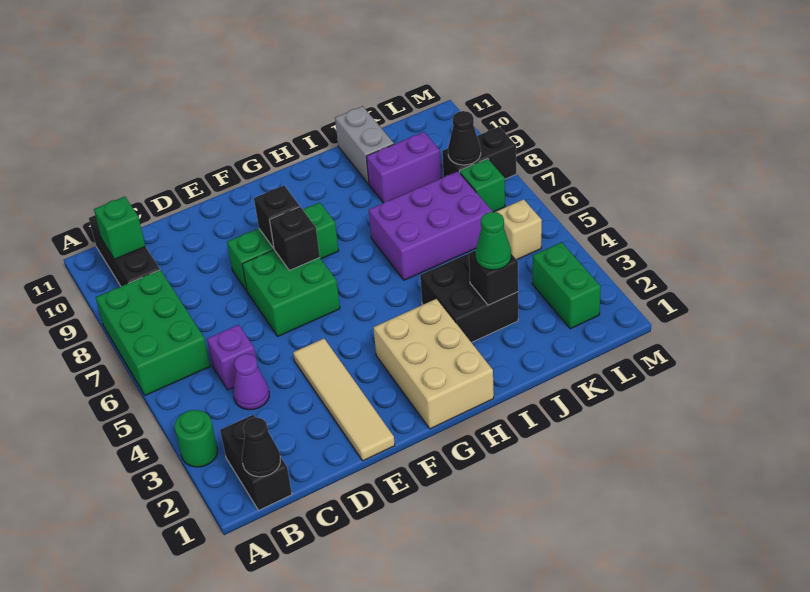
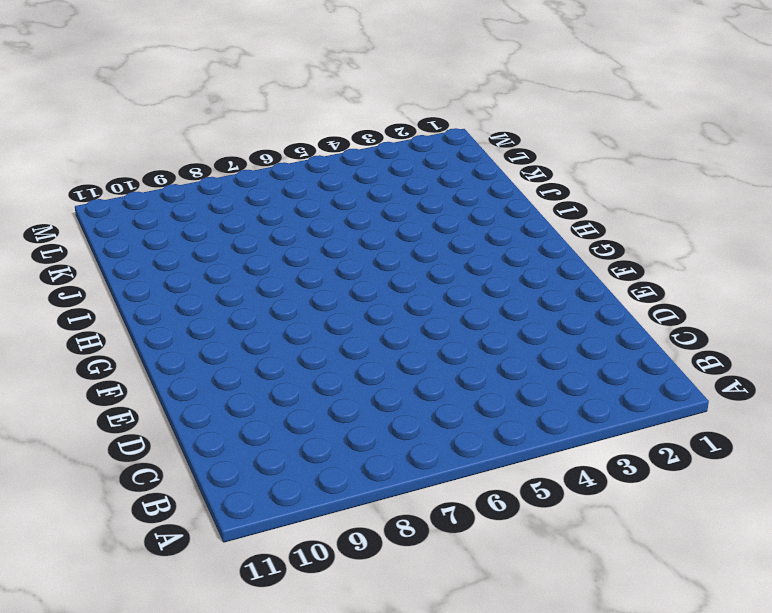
none -> green 1x1 round brick [175,410,218,467]
none -> green 2x3 brick [96,270,210,395]
none -> black 1x2 brick [220,415,292,510]

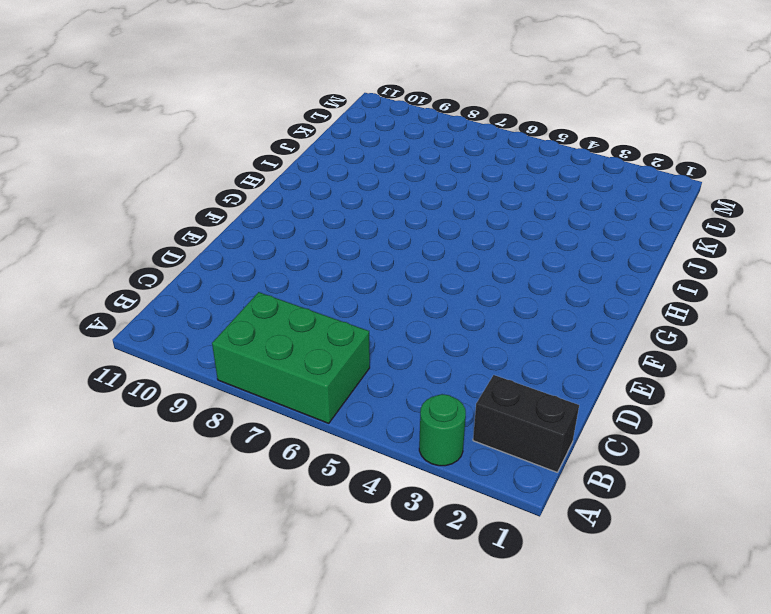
none -> black 1x3 brick [89,215,160,286]
none -> purple 1x1 cone [233,354,269,410]
none -> purple 1x1 brick [207,325,256,390]

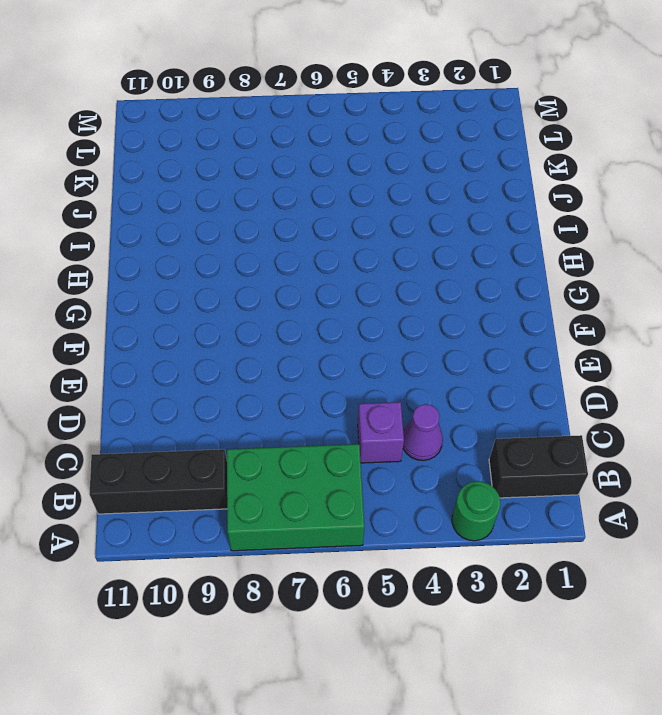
none -> tan 1x4 tile [293,339,395,461]
none -> green 2x2 brick [242,250,340,336]
none -> green 1x3 brick [227,203,339,291]

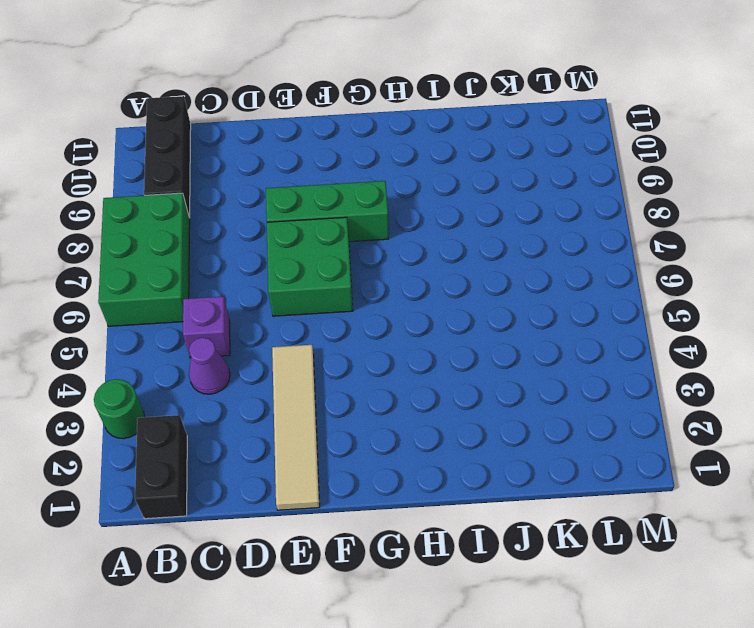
none -> tan 2x3 brick [373,299,494,429]
none -> black 2x2 brick [420,254,518,343]
none -> purple 2x3 brick [369,171,493,280]

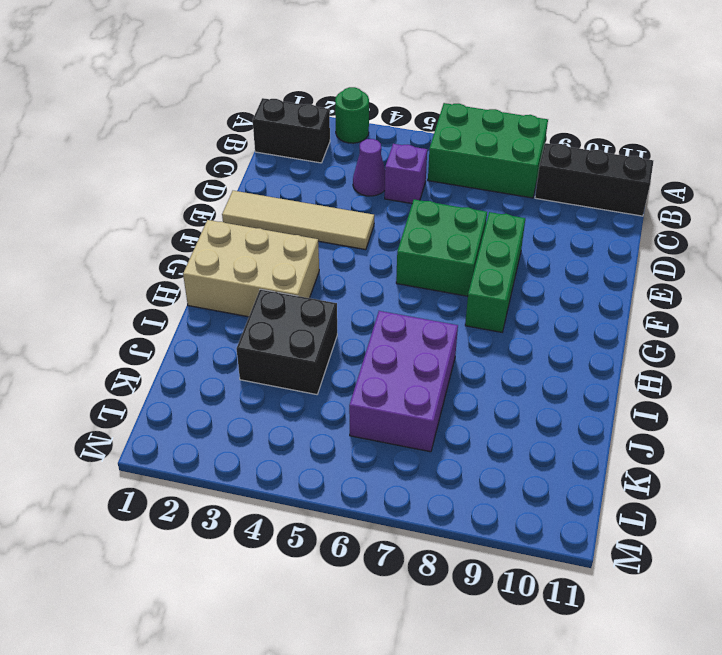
none -> purple 1x2 brick [366,132,441,203]
none -> grey 1x2 brick [335,106,394,184]
none -> green 1x2 brick [532,242,601,329]

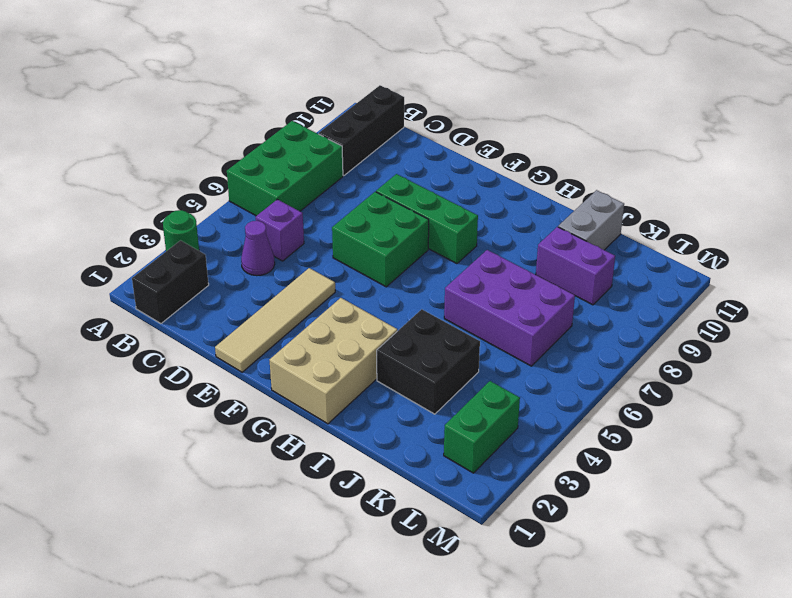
none -> tan 1x1 brick [496,199,542,260]
none -> green 1x1 brick [459,159,505,212]
none -> black 1x2 brick [442,127,516,179]

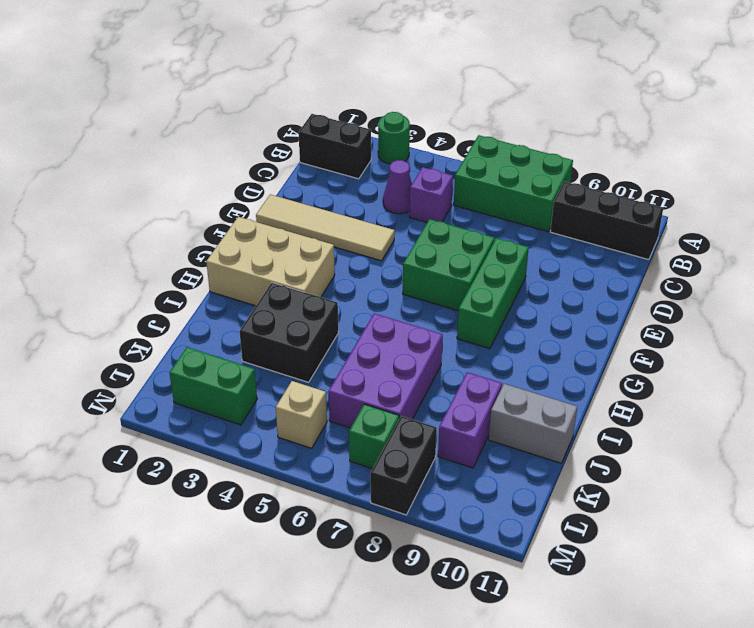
none -> black 1x1 cone [242,417,280,477]
none -> green 1x1 brick [94,197,145,259]
none -> black 1x1 brick [270,207,320,270]

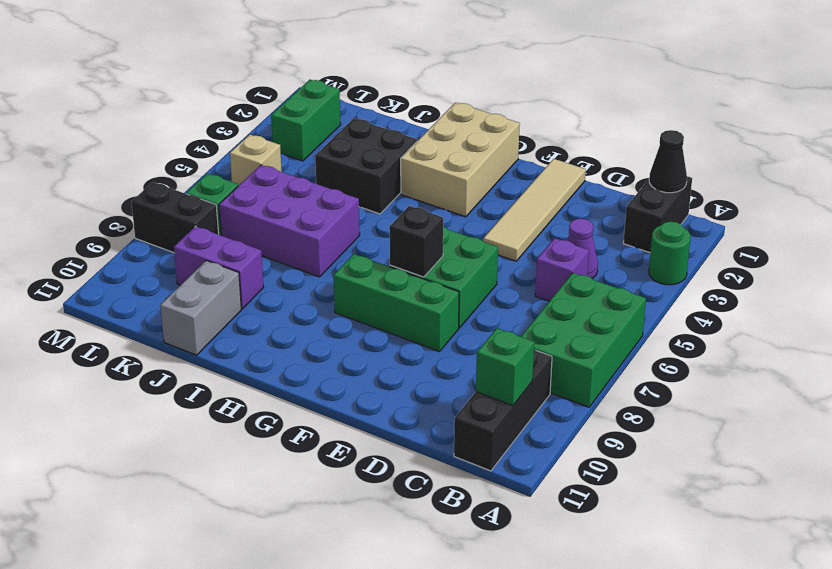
none -> black 1x1 brick [254,186,300,248]
none -> black 1x1 brick [469,251,518,305]
none -> black 1x1 cone [448,111,481,165]

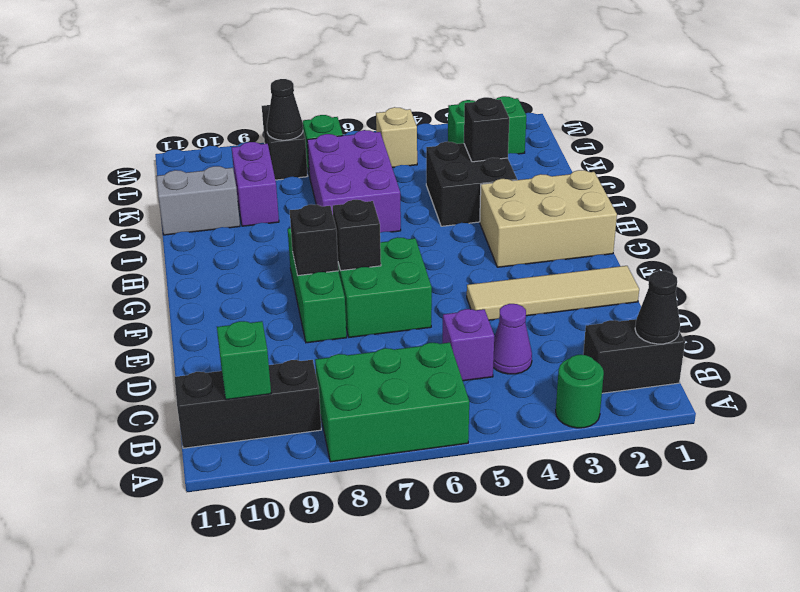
none -> green 1x1 cone [475,212,511,270]

